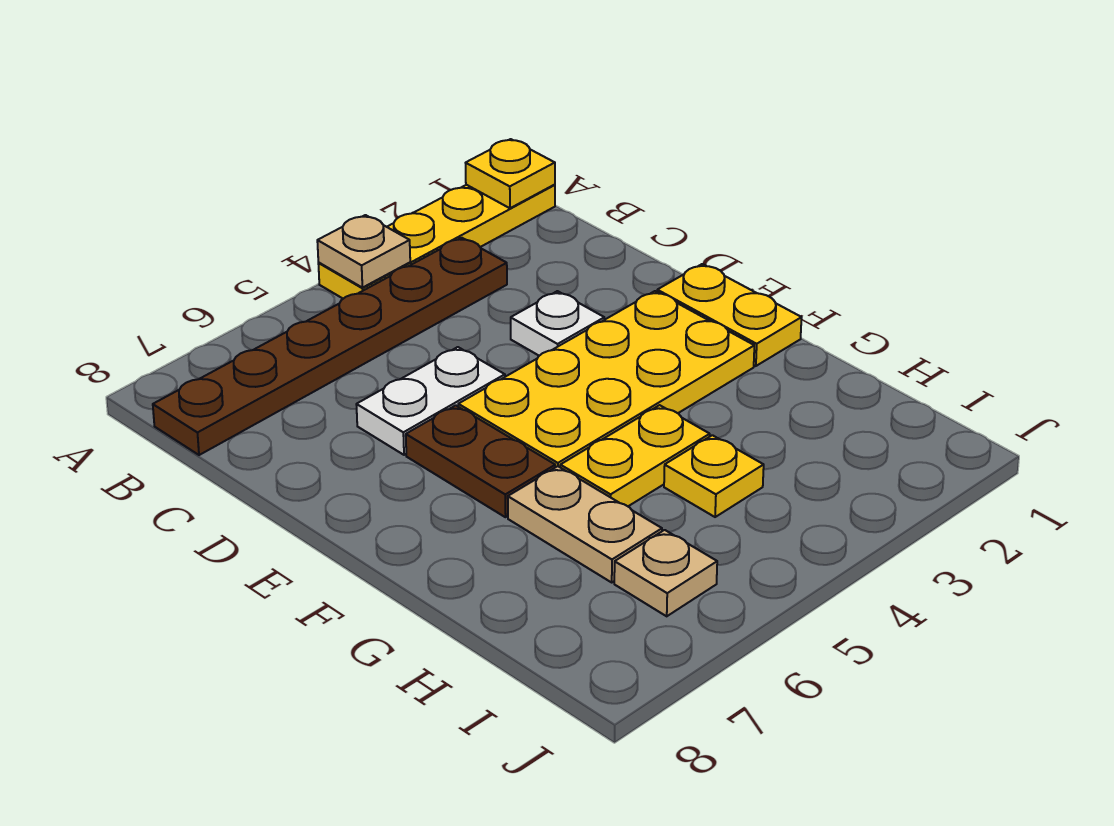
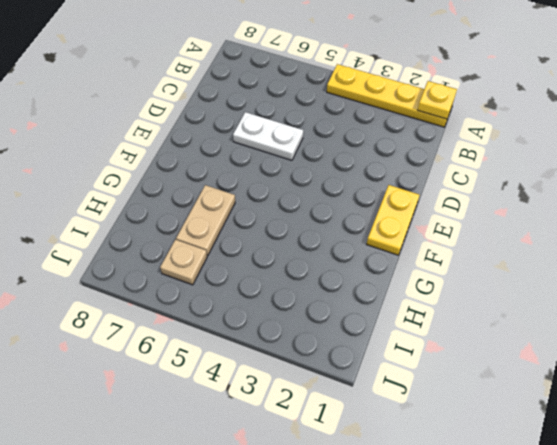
none -> brown 1x6 plate [153,238,507,455]
none -> white 1x1 plate [511,291,604,356]
none -> yellow 2x4 plate [458,291,754,467]

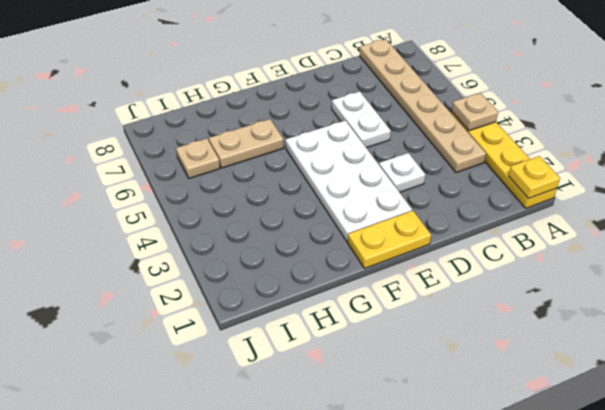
tan 1x6 plate [360,39,486,173] -> brown 1x6 plate [153,238,507,455]
white 2x4 plate [286,120,412,242] -> yellow 2x4 plate [458,291,754,467]
none -> brown 1x2 plate [406,405,555,517]
none -> yellow 1x2 plate [560,405,710,506]
none -> yellow 1x1 plate [664,435,764,517]

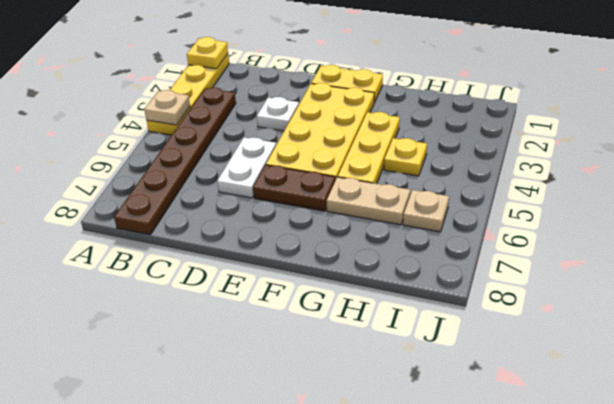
yellow 1x3 plate [338,112,400,184] -> yellow 1x2 plate [560,405,710,506]

